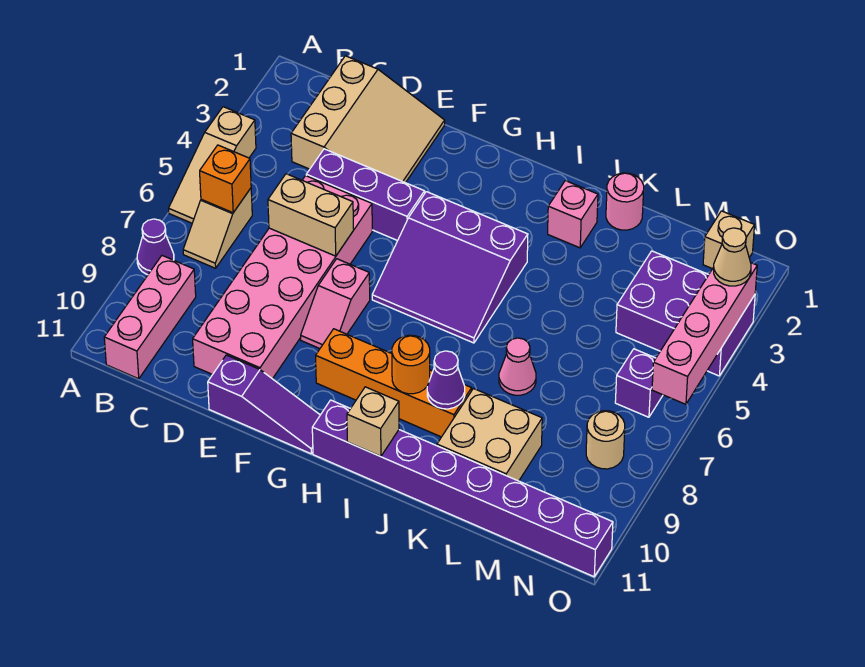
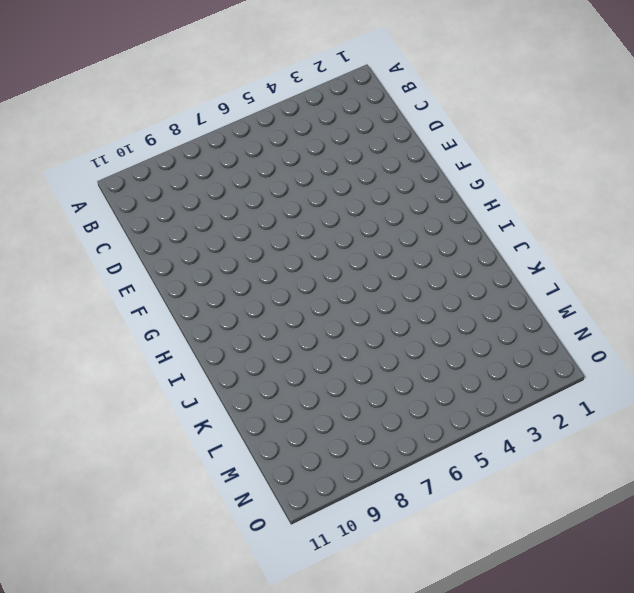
none -> tan 1x3 slope [169,107,256,223]
none -> purple 1x1 cone [137,219,174,275]
none -> tan 1x2 slope [183,188,252,268]

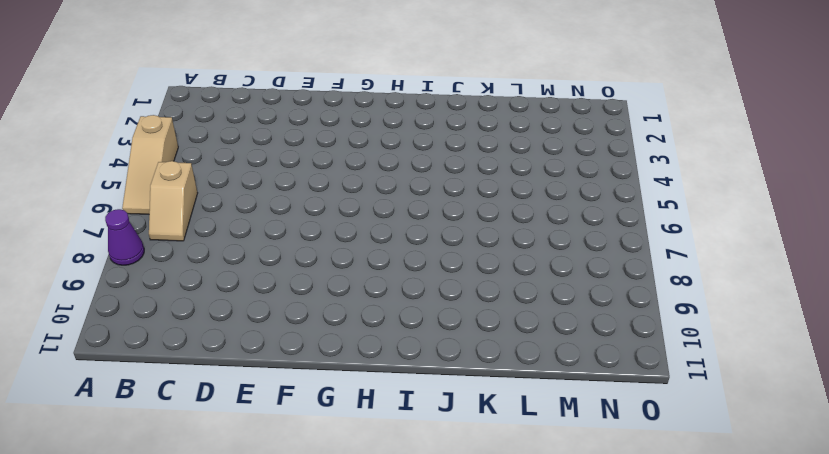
none -> pink 1x3 brick [104,256,196,379]
none -> tan 3x3 slope [291,56,445,183]
none -> purple 1x3 brick [306,149,425,241]

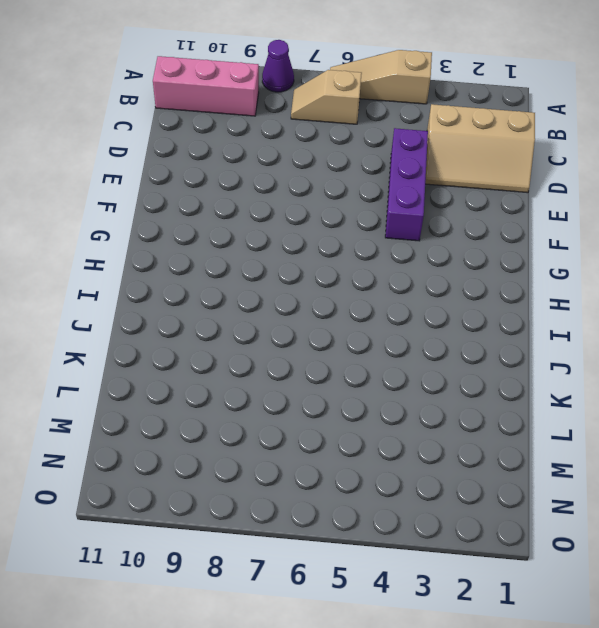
tan 2x3 slope [425,104,535,193] -> tan 3x3 slope [291,56,445,183]
none -> pink 2x6 brick [193,176,372,379]
none -> purple 1x3 slope [208,355,320,454]
none -> pink 1x2 slope [301,259,370,349]

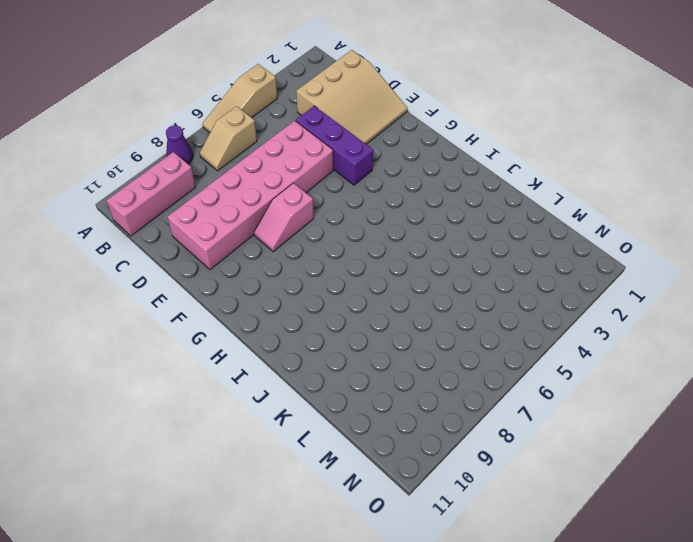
none -> purple 1x3 slope [208,355,320,454]
none -> purple 3x3 slope [372,192,528,343]
none -> orange 1x4 brick [316,329,472,437]

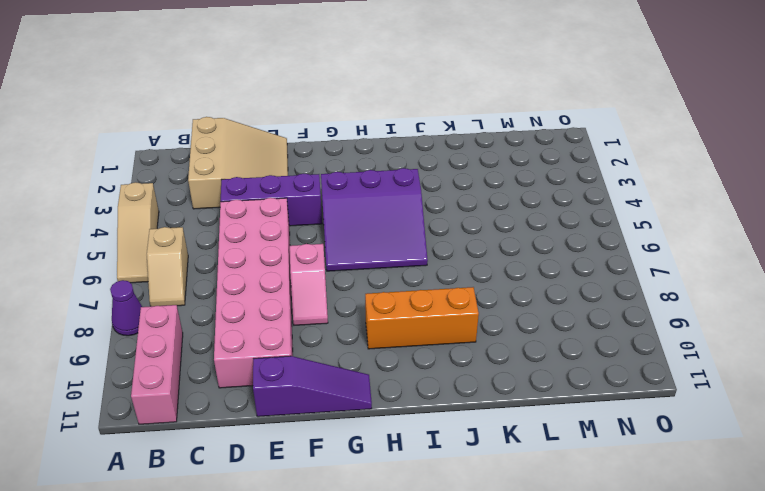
orange 1x3 brick [365,287,479,349] -> orange 1x4 brick [316,329,472,437]
none -> purple 1x8 brick [312,400,613,577]
none -> pink 1x1 brick [548,181,598,248]
none -> pink 1x1 round brick [606,173,644,230]

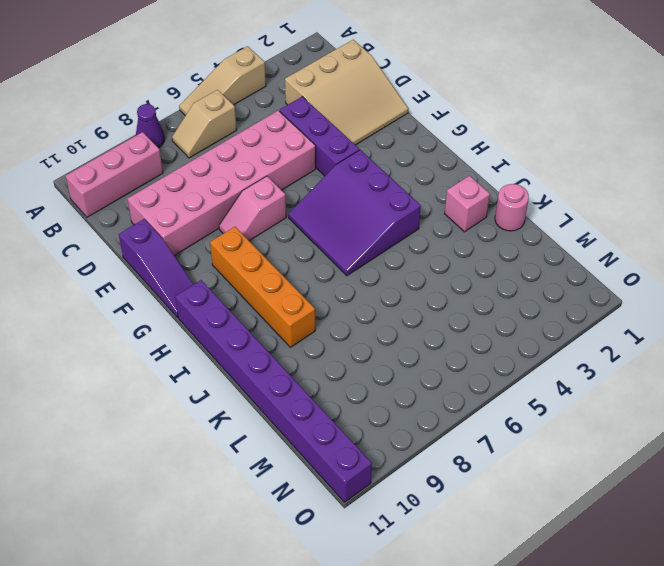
none -> pink 1x1 cone [499,338,536,395]
none -> tan 2x2 brick [437,389,542,481]
none -> purple 2x3 brick [616,251,755,376]

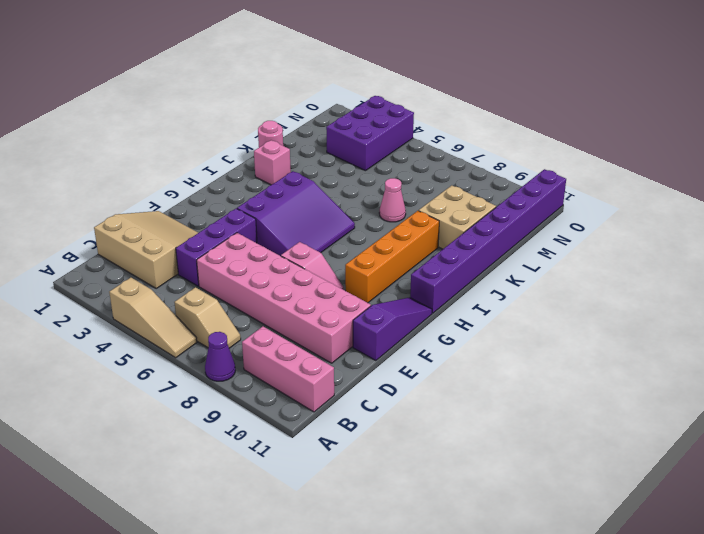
none -> tan 1x1 brick [703,211,754,269]
none -> purple 1x1 brick [615,349,663,417]
none -> tan 1x1 round brick [586,411,625,469]

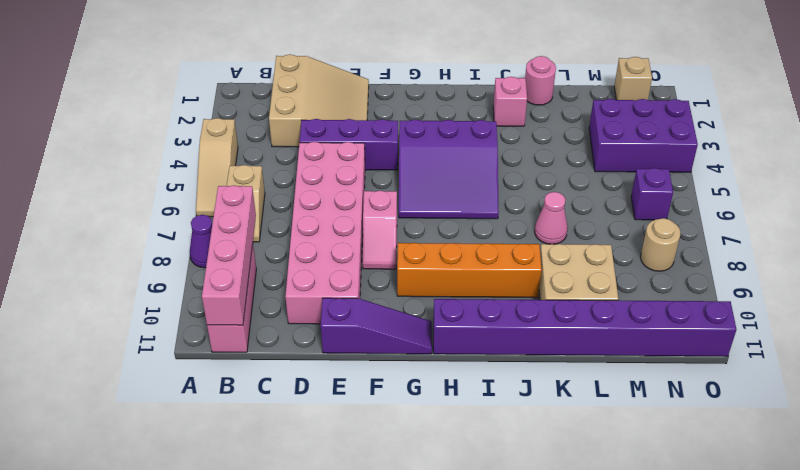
pink 1x4 brick [202,185,256,325] -> pink 1x4 brick moved to [652,263,757,404]
none -> orange 1x1 brick [200,145,251,213]
none -> tan 1x2 brick [268,174,354,256]
none -> orange 1x1 round brick [392,335,430,394]

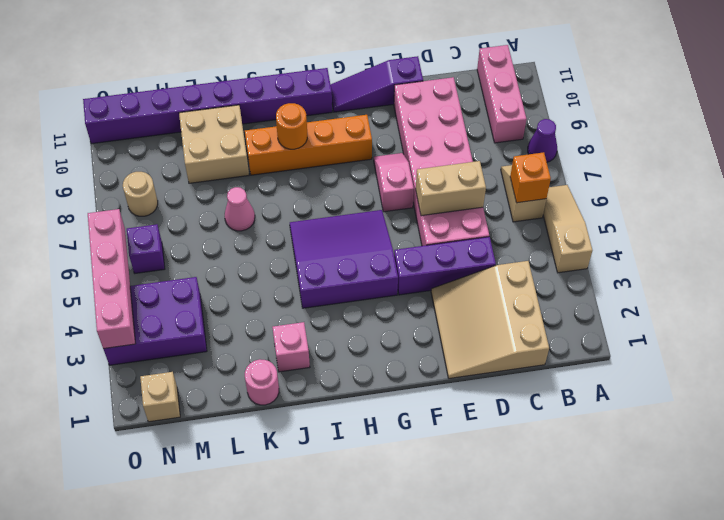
none -> tan 1x1 brick [347,387,399,456]
none -> purple 1x1 cone [427,351,465,409]
none -> tan 1x1 cone [713,228,751,286]

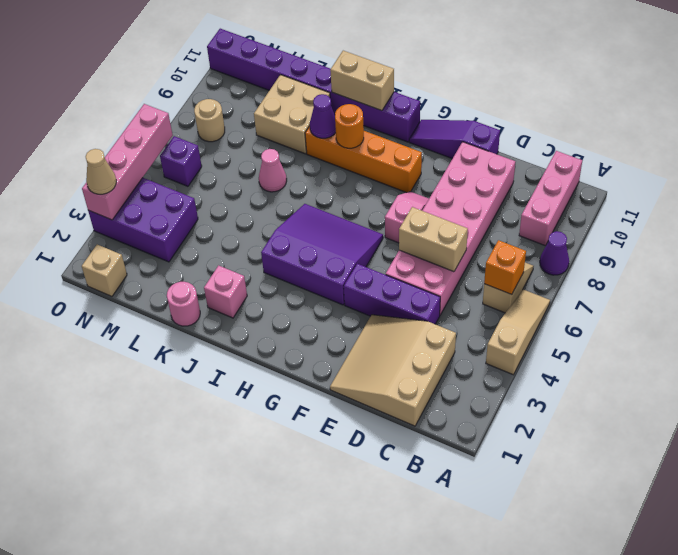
tan 1x2 brick [330,51,394,111] -> tan 1x1 brick [347,387,399,456]

